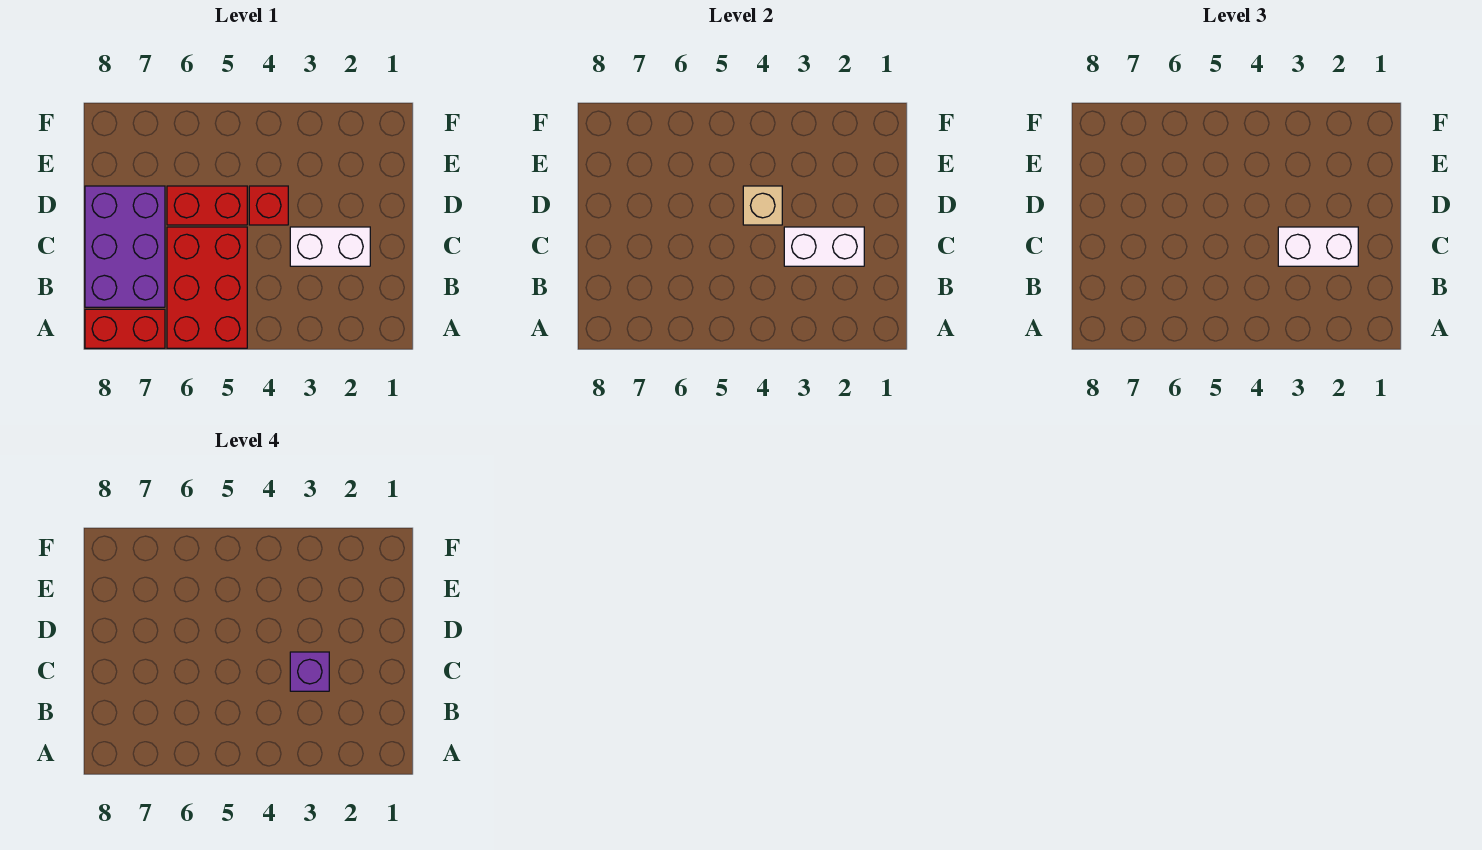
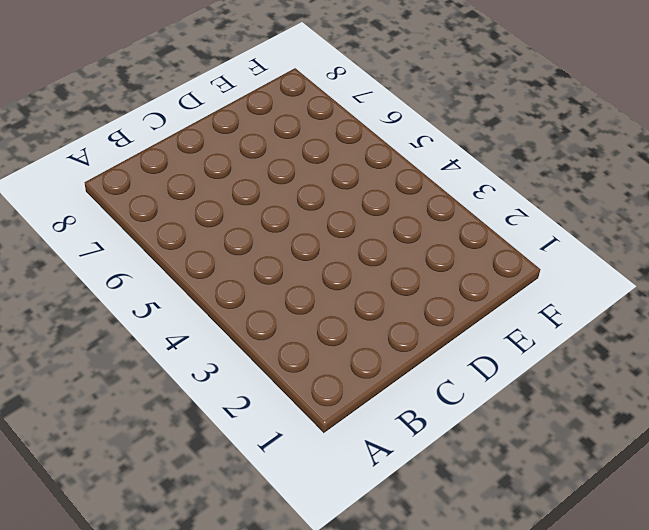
none -> red 2x3 brick [167,227,247,348]
none -> red 1x2 brick [85,309,165,348]

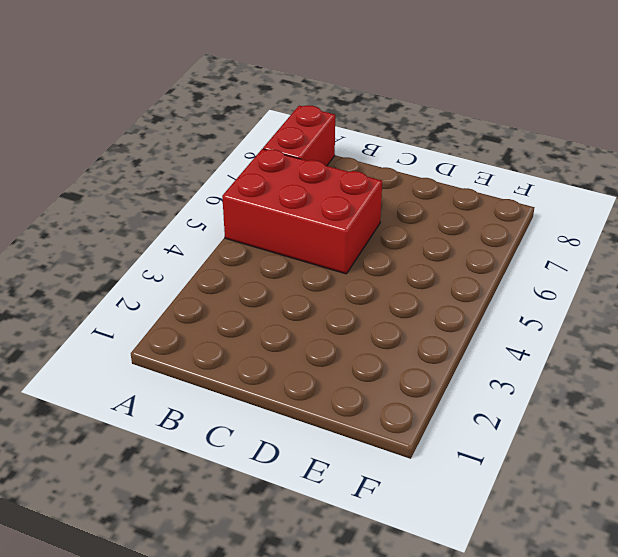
none -> purple 2x3 brick [85,186,165,307]
none -> white 1x2 brick [290,227,370,266]

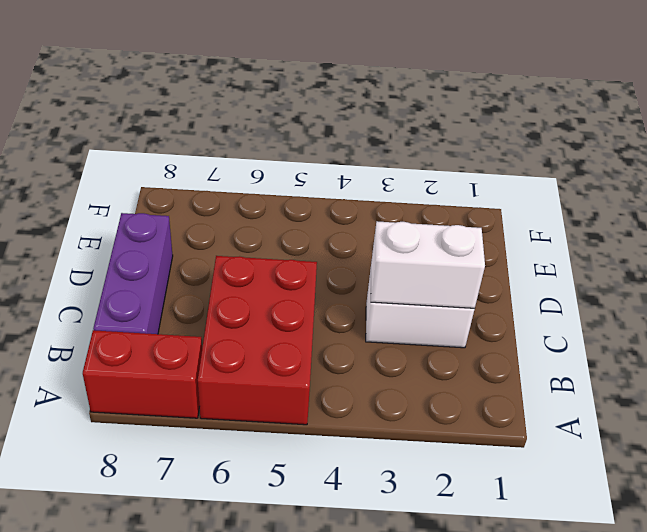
purple 1x3 brick [93,213,173,334] -> purple 2x3 brick [85,186,165,307]
none -> red 1x1 brick [249,186,288,225]
none -> red 1x2 brick [167,186,247,225]

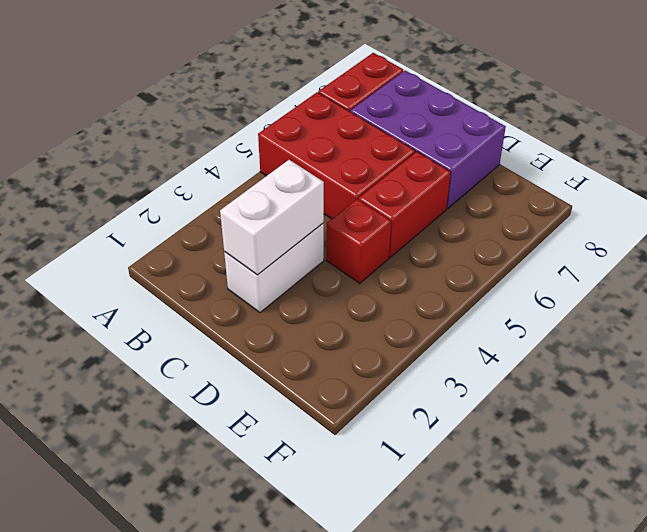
none -> tan 1x1 brick [743,186,782,225]
none -> white 1x2 brick [1278,227,1358,266]

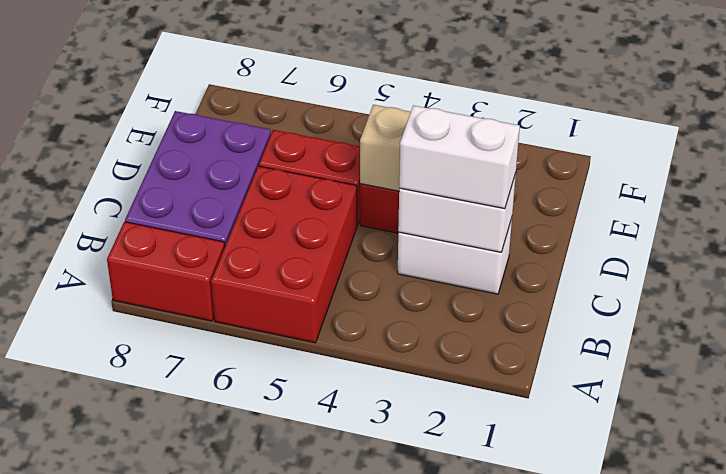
none -> purple 1x1 brick [290,652,329,691]

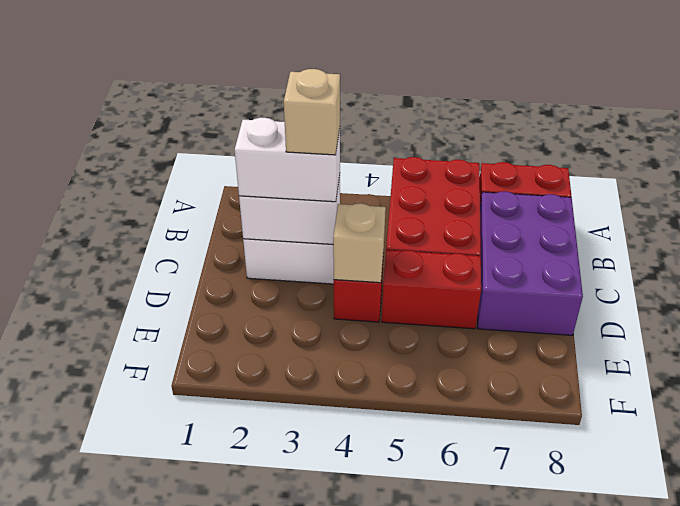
tan 1x1 brick [284,69,340,155] -> purple 1x1 brick [290,652,329,691]

